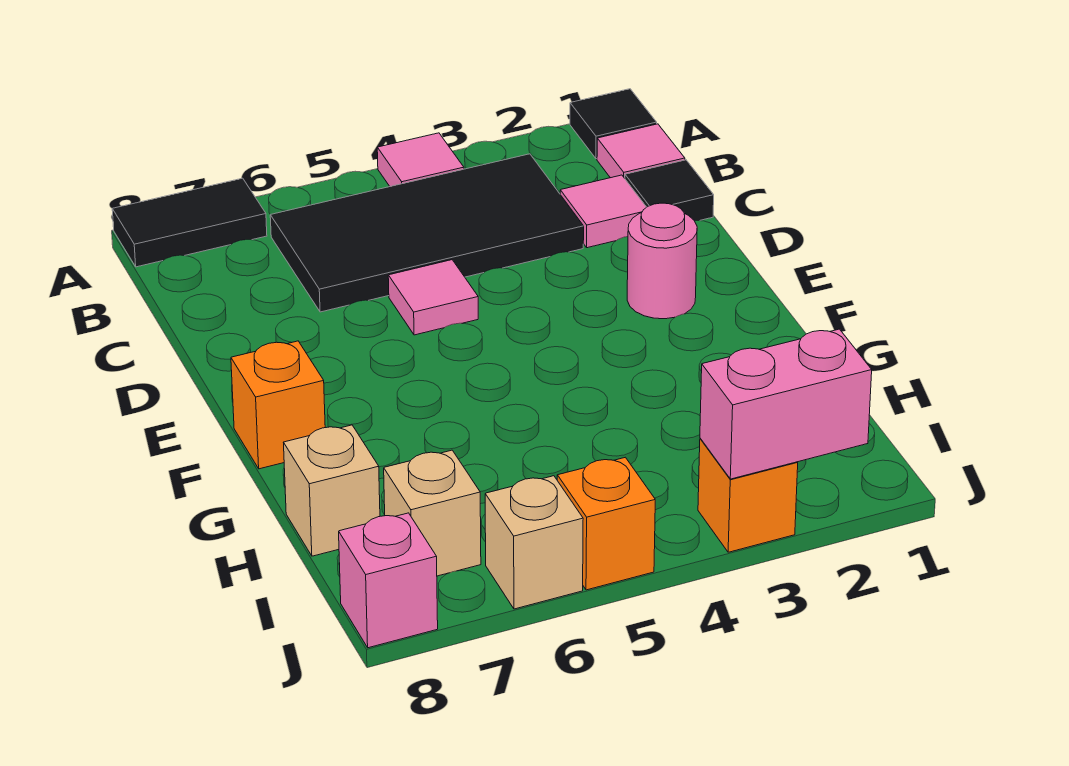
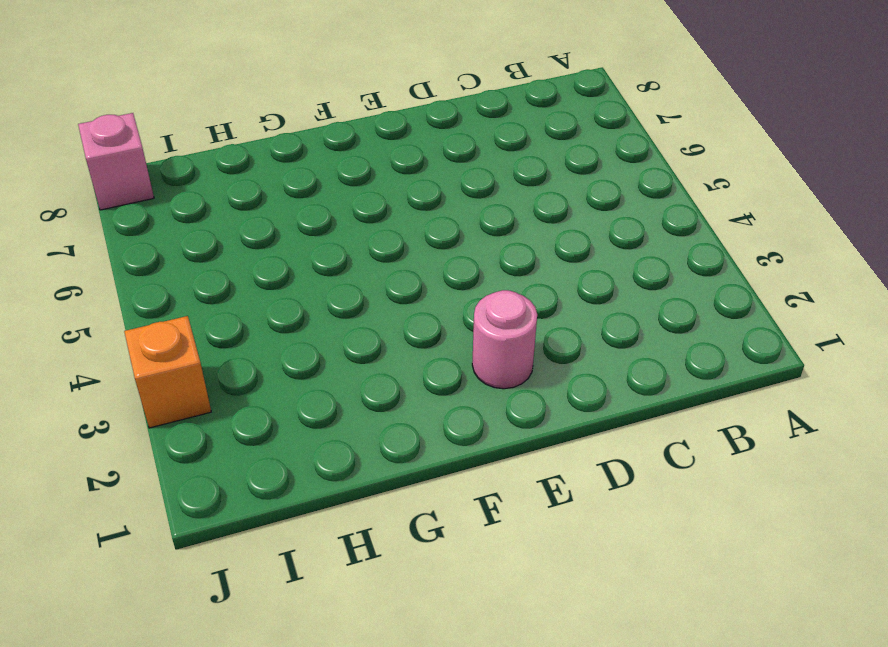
none -> black 1x1 tile [570,89,657,159]
none -> pink 1x1 tile [377,133,464,186]
none -> black 1x2 tile [112,178,267,267]

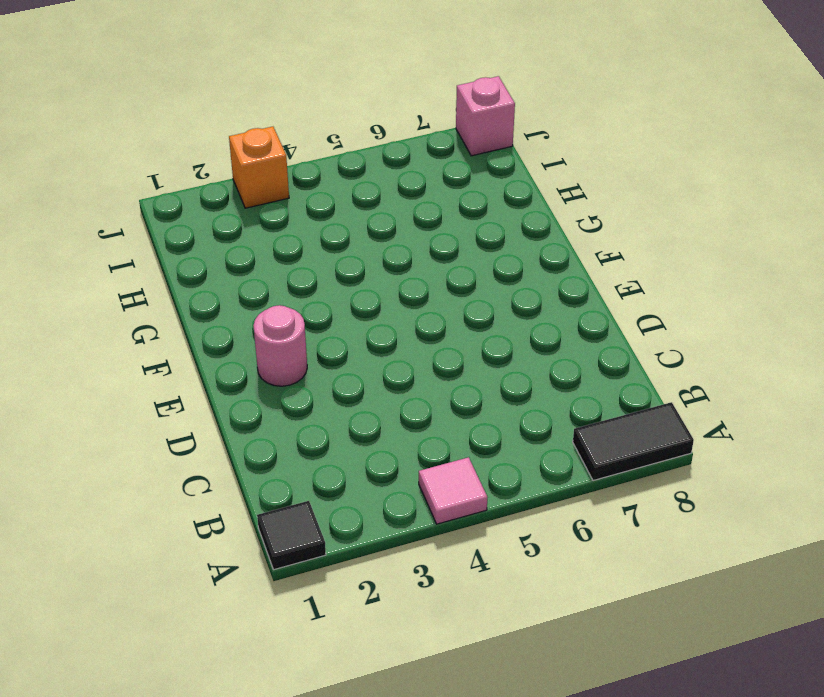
none -> pink 1x1 tile [597,124,685,178]
none -> black 2x4 tile [270,154,584,312]
none -> black 1x1 tile [625,160,714,221]

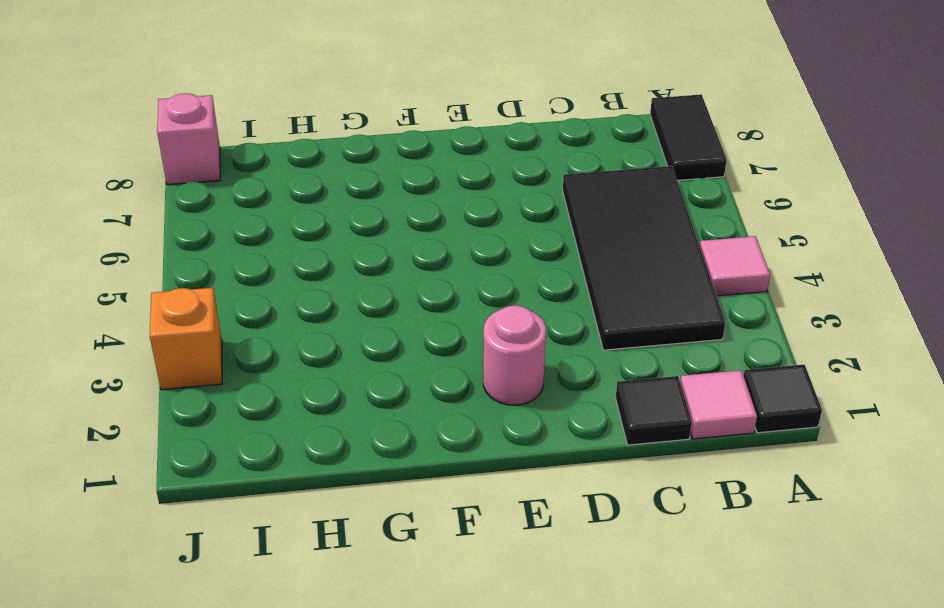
none -> pink 1x1 tile [560,175,646,248]
none -> pink 1x1 tile [388,260,478,335]
none -> orange 1x1 brick [231,341,325,469]

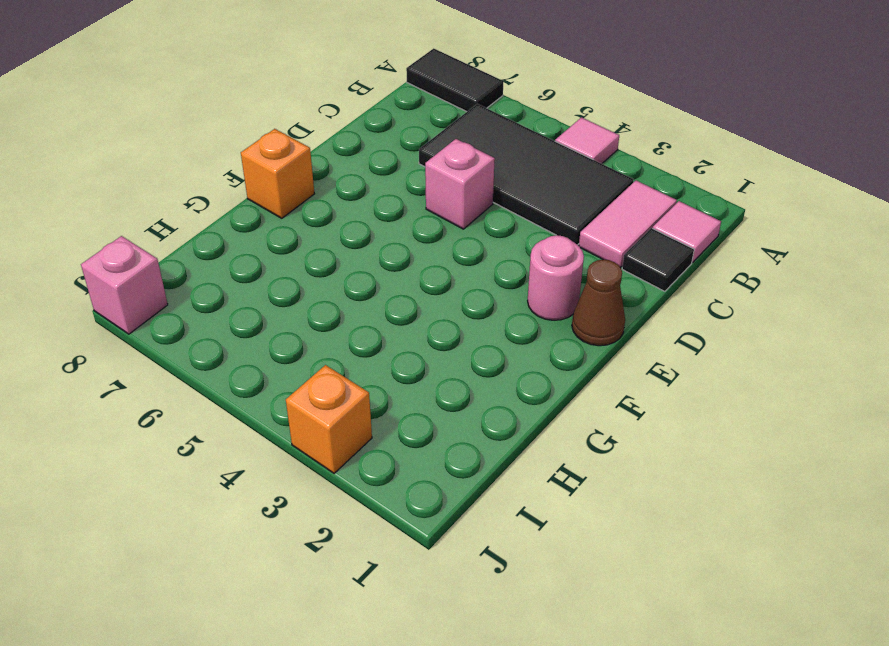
pink 1x2 tile [579,181,677,267] -> pink 1x1 tile [560,175,646,248]
pink 1x1 brick [425,139,495,229] -> pink 1x1 tile [388,260,478,335]
brown 1x1 cone [572,260,625,346] -> none
none -> black 1x1 tile [570,89,657,159]
none -> tan 1x1 brick [284,425,380,556]
none -> tan 1x1 brick [384,450,481,576]

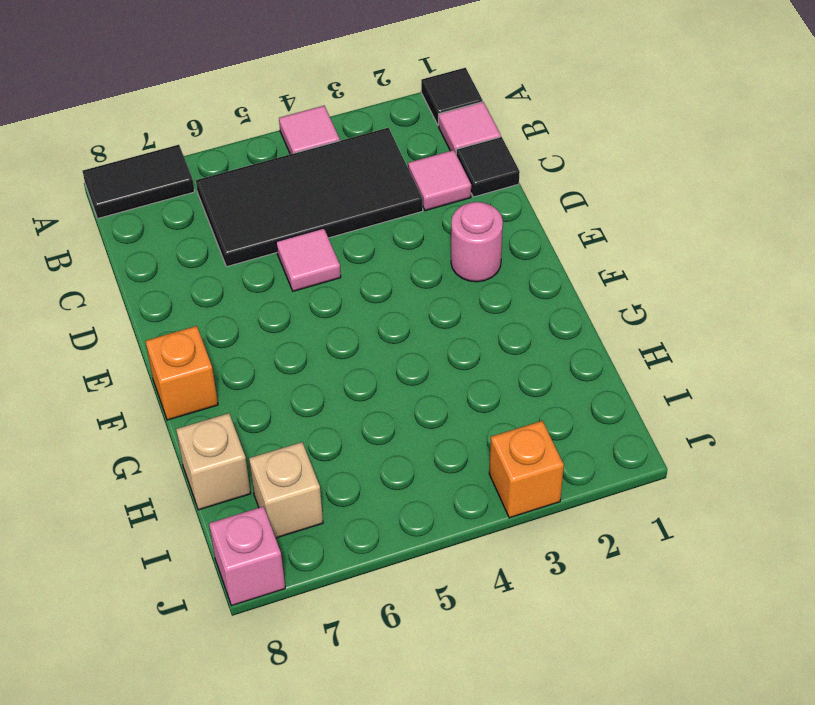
none -> orange 1x1 brick [557,457,655,590]
none -> tan 1x1 brick [485,476,583,609]
none -> pink 1x2 brick [700,329,872,479]

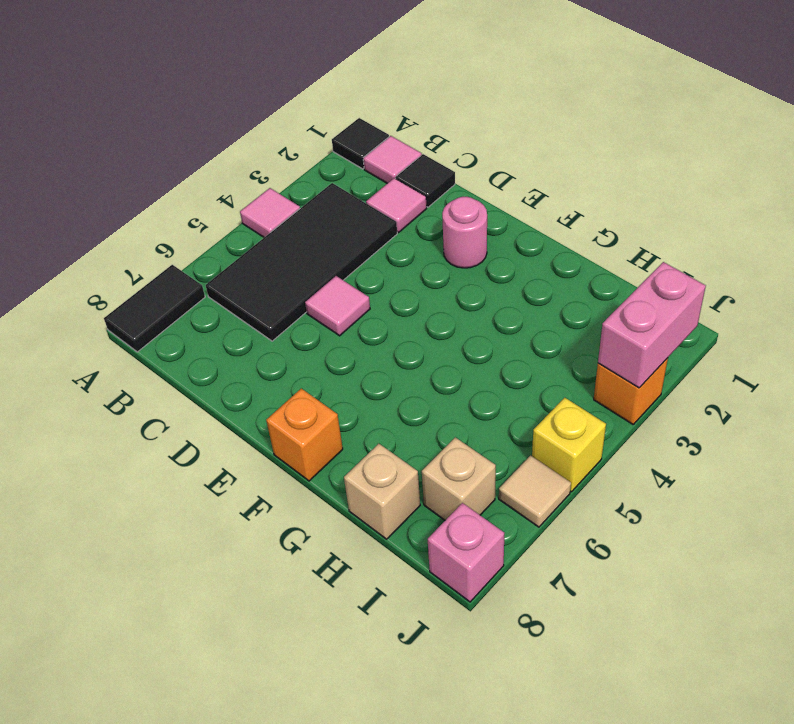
yellow 1x1 brick [532,398,606,492] -> orange 1x1 brick [557,457,655,590]
tan 1x1 tile [499,456,571,527] -> tan 1x1 brick [485,476,583,609]

